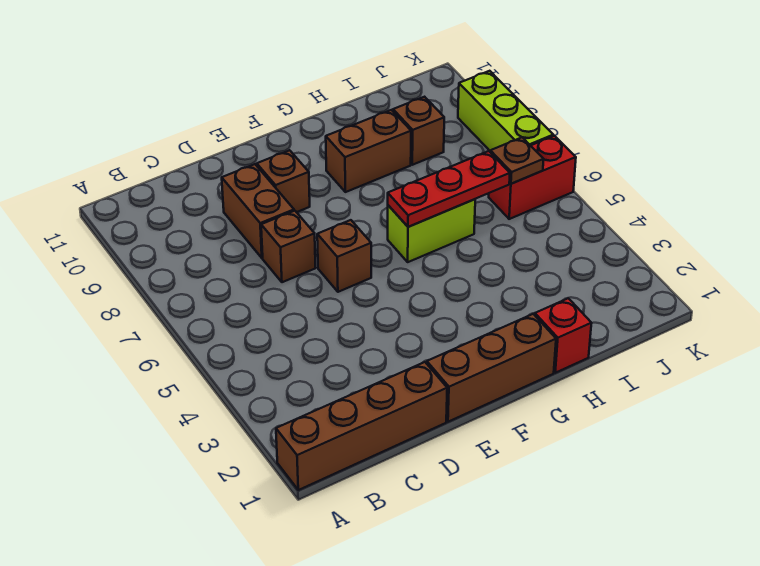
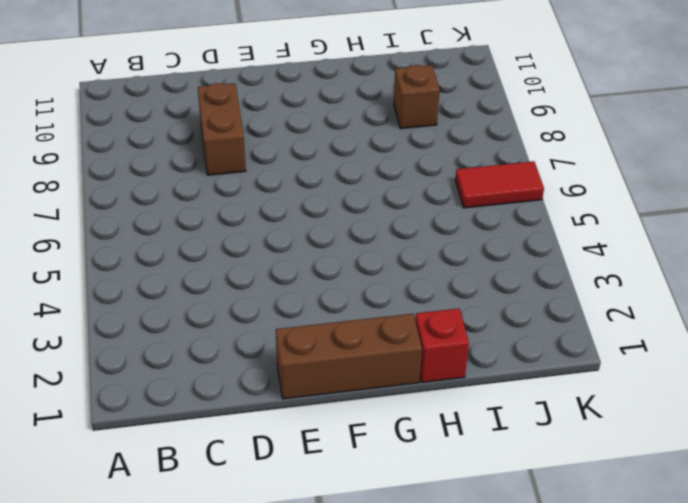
red 1x2 tile [455,161,544,208] -> red 1x2 brick [489,136,576,219]
none -> brown 1x4 brick [276,362,447,490]
none -> brown 1x1 brick [261,211,315,282]
none -> brown 1x1 brick [317,220,371,292]

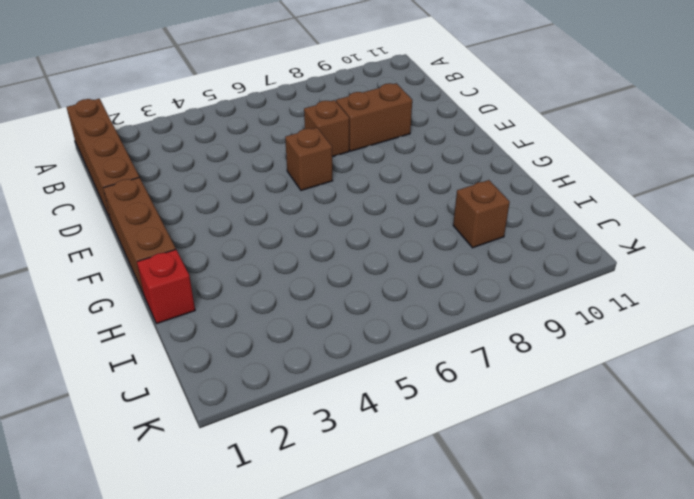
none -> brown 1x1 brick [257,150,310,212]
none -> lime 1x2 brick [388,199,475,262]
none -> brown 1x2 brick [326,110,411,192]

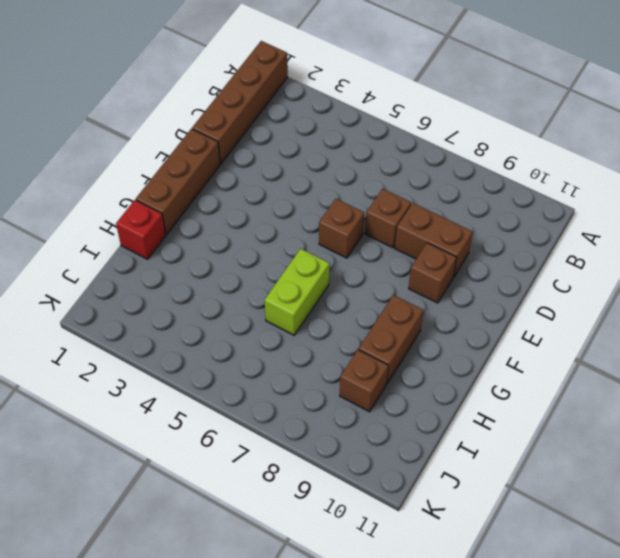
none -> red 1x2 brick [489,136,576,219]
none -> lime 1x3 brick [458,71,553,151]
none -> red 1x3 plate [388,151,510,227]

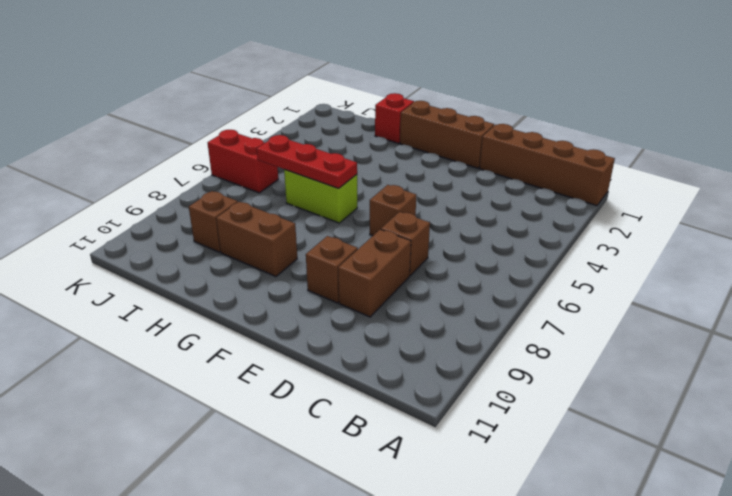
none -> lime 1x3 brick [458,71,553,151]
none -> brown 1x1 plate [490,137,544,184]

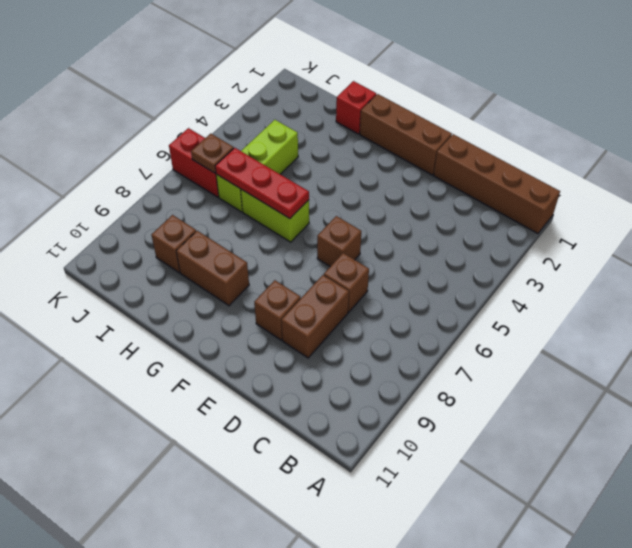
lime 1x3 brick [216,120,298,212] -> lime 1x3 brick moved to [458,71,553,151]

